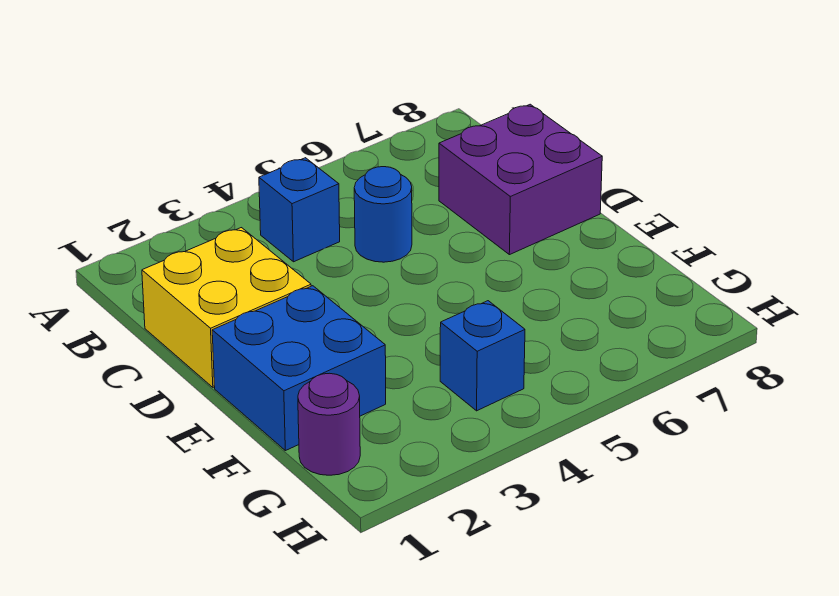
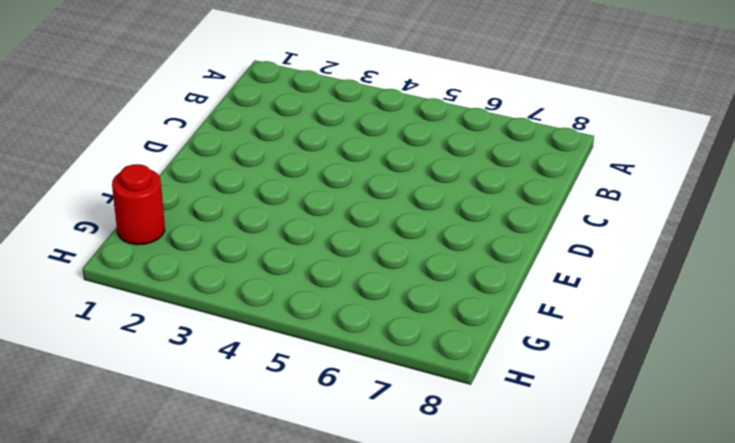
red 1x1 round brick [112,164,165,245] -> purple 1x1 round brick [298,373,360,475]
none -> blue 1x1 brick [259,158,340,262]
none -> yellow 2x2 brick [142,228,311,387]

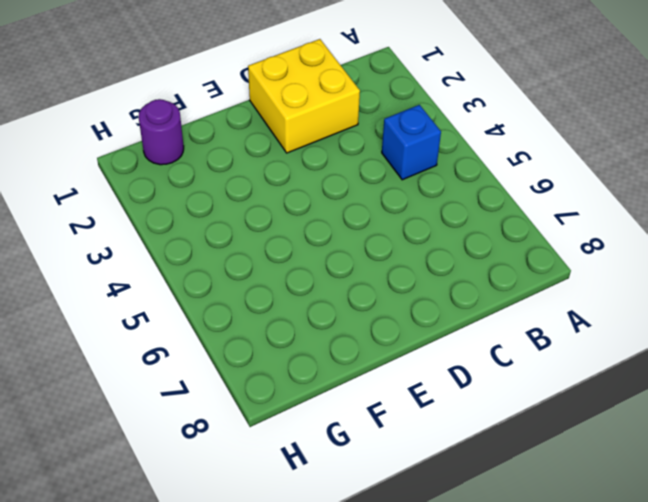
none -> blue 1x1 round brick [354,167,412,262]
none -> purple 2x2 brick [439,104,602,255]

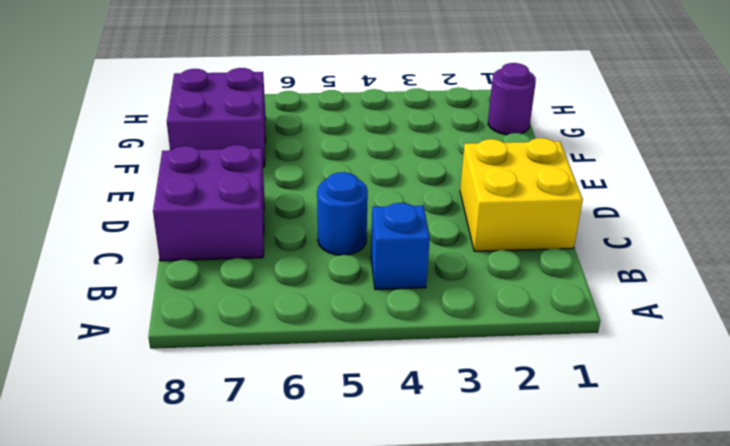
purple 2x2 brick [167,68,266,167] -> none
none -> blue 2x2 brick [212,286,386,451]
none -> blue 1x1 brick [440,301,525,411]

